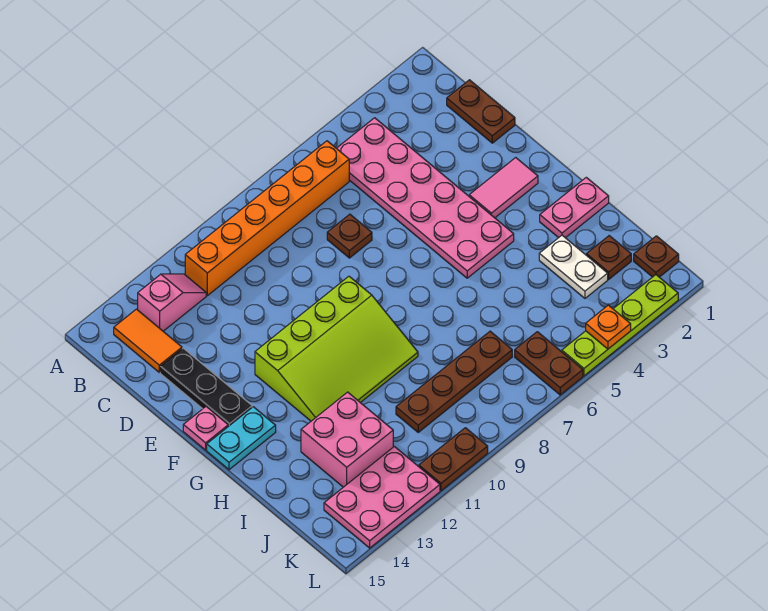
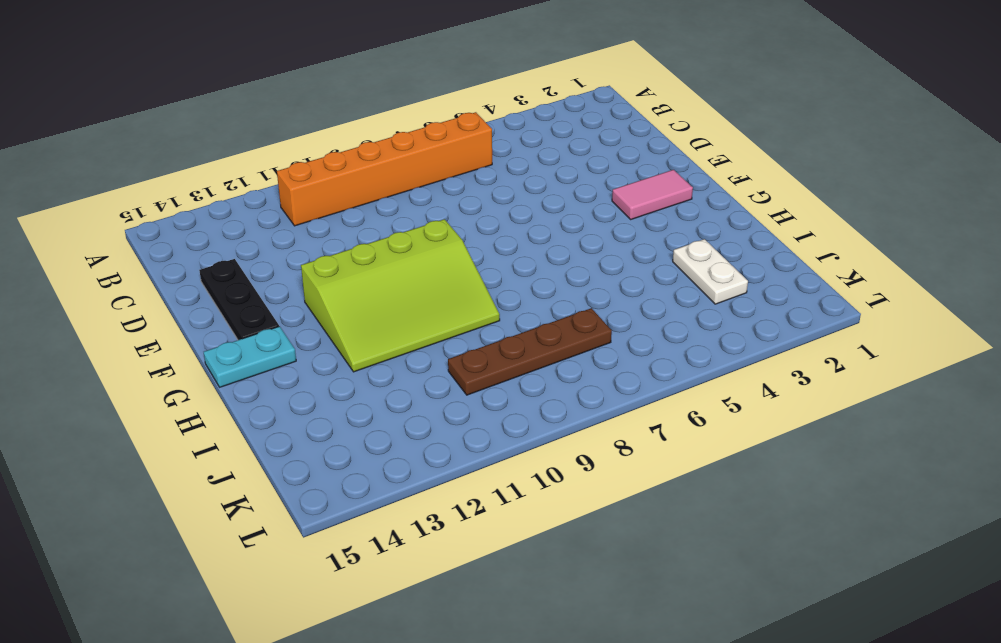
none -> pink 2x6 plate [337,118,514,278]
none -> pink 1x2 slope [138,274,206,331]
none -> orange 1x2 tile [114,309,182,372]

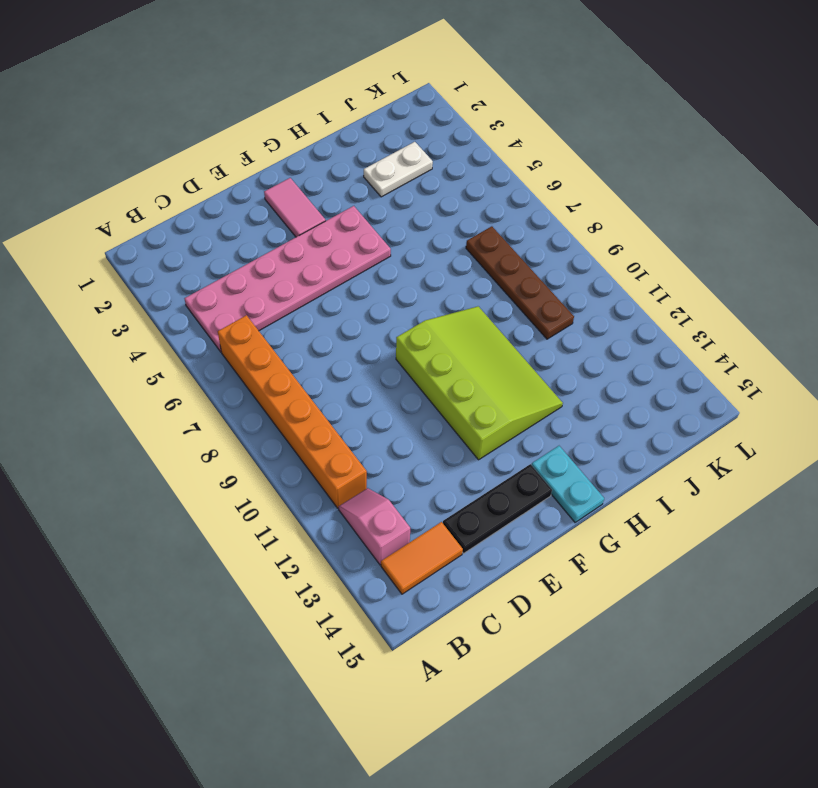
none -> brown 1x2 plate [447,80,515,143]
none -> brown 1x1 plate [327,214,372,258]
none -> pink 1x1 plate [183,407,228,450]

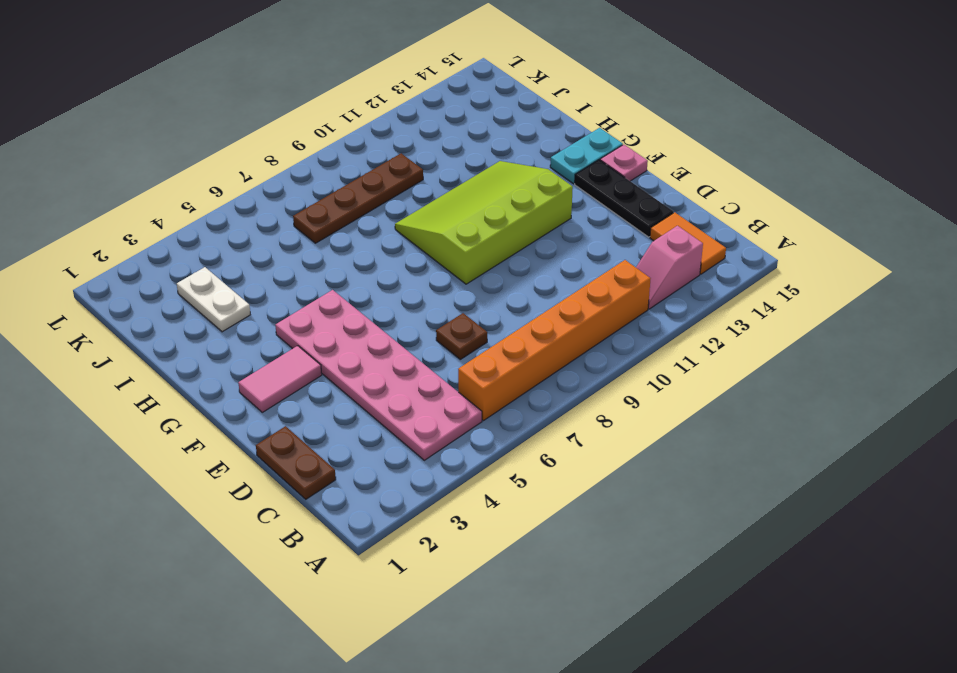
none -> pink 1x2 plate [540,177,609,238]
none -> pink 2x2 brick [301,392,393,487]
none -> brown 1x1 plate [587,236,631,279]

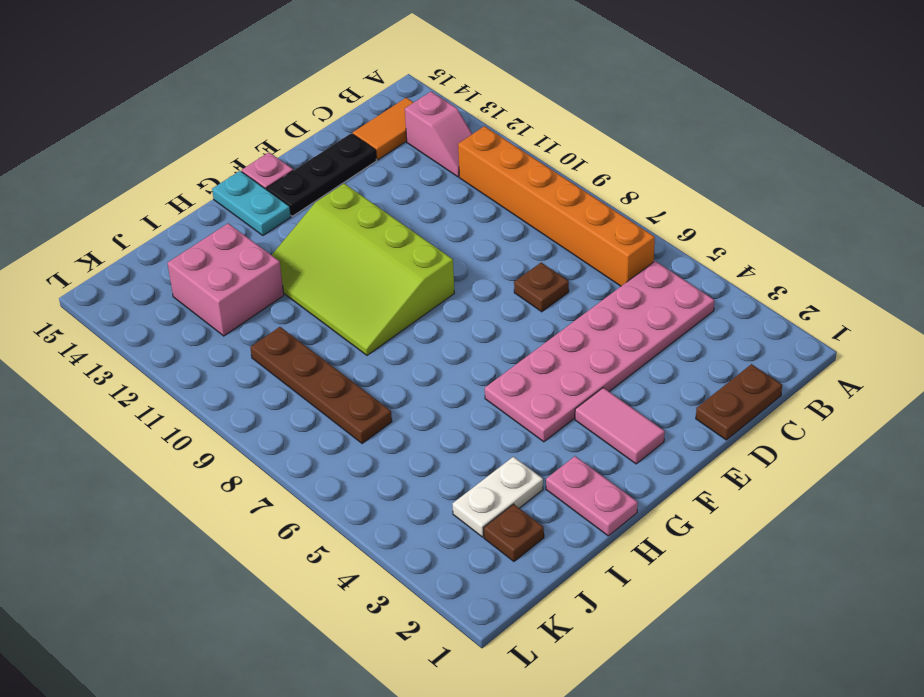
none -> brown 1x1 plate [634,236,679,277]
none -> brown 1x2 plate [515,332,583,395]
none -> pink 2x3 plate [324,447,440,548]

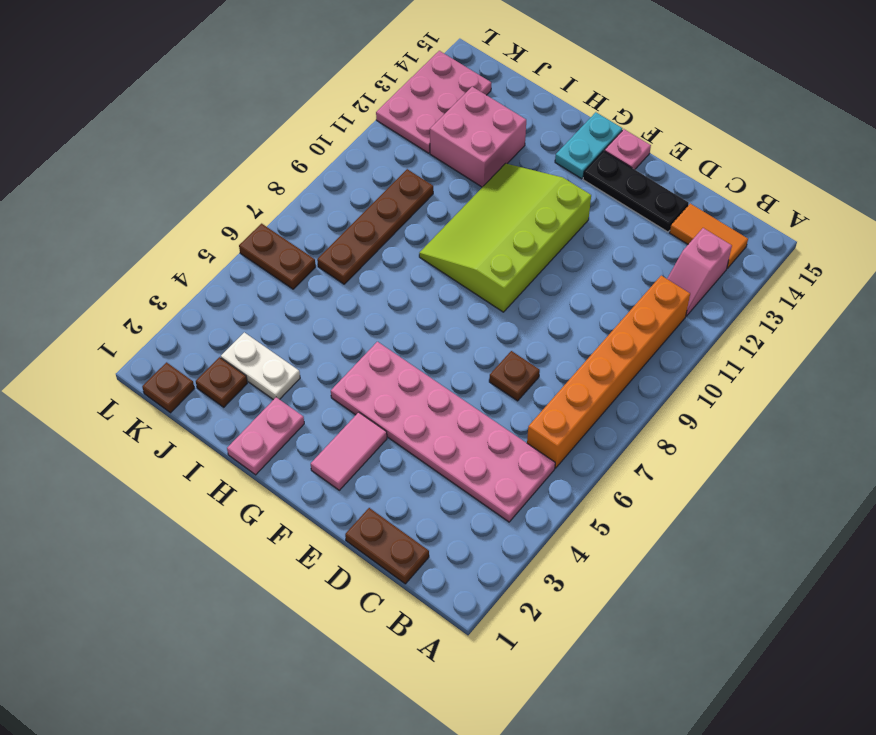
none -> lime 1x4 plate [562,275,678,376]
none -> brown 1x2 plate [419,428,488,491]
none -> orange 1x1 plate [586,305,631,349]

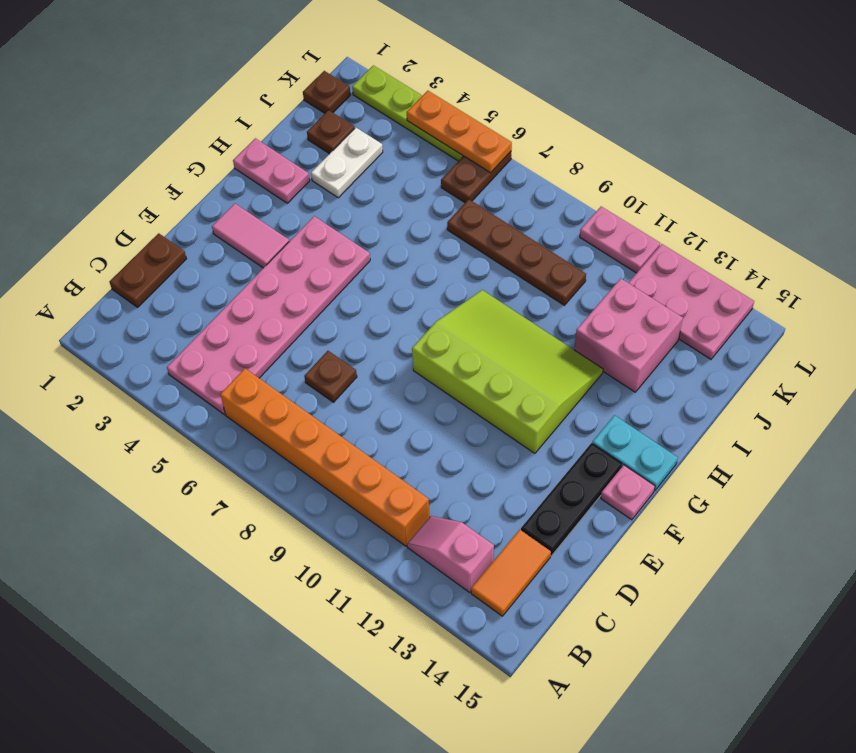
orange 1x3 plate [407,91,512,173] -> orange 1x1 plate [586,305,631,349]
pink 1x2 plate [580,207,660,273] -> brown 1x2 plate [419,428,488,491]

